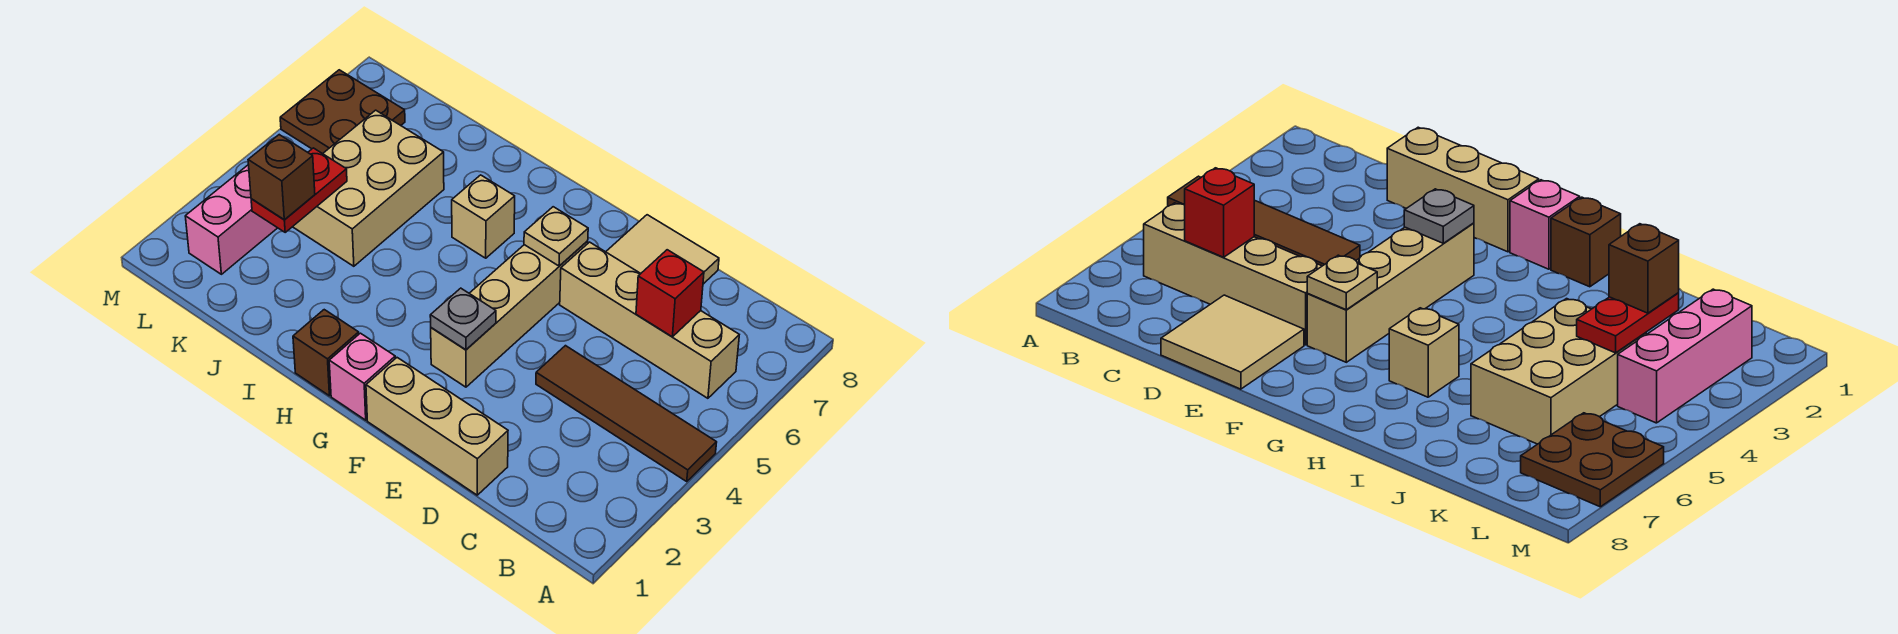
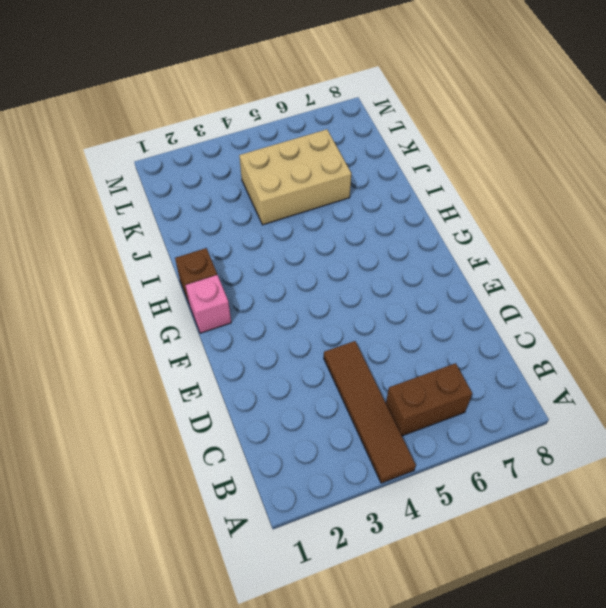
brown 1x2 brick [386,363,472,436] -> tan 1x4 brick [560,242,739,398]
none -> tan 1x3 brick [366,358,508,495]
none -> tan 2x2 tile [606,215,719,284]
none -> tan 1x4 brick [431,241,588,387]

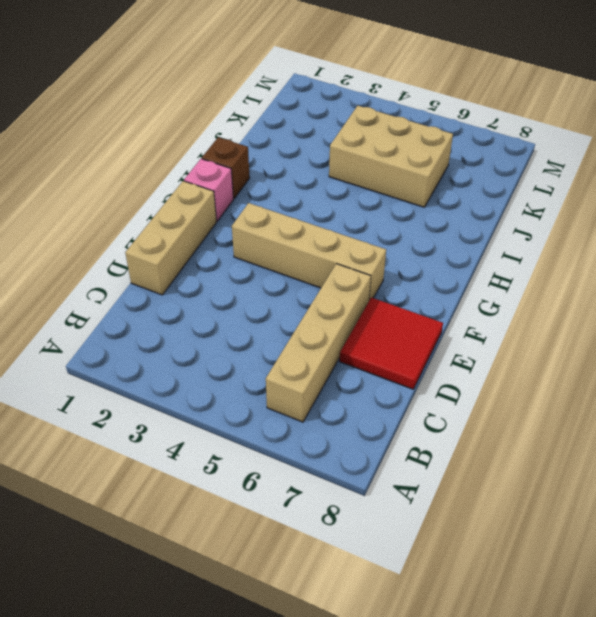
red 2x2 tile [340,297,443,389] -> tan 2x2 tile [606,215,719,284]
none -> brown 1x4 tile [536,346,717,482]
none -> tan 1x1 brick [452,175,515,258]
none -> pink 1x3 brick [185,165,277,274]

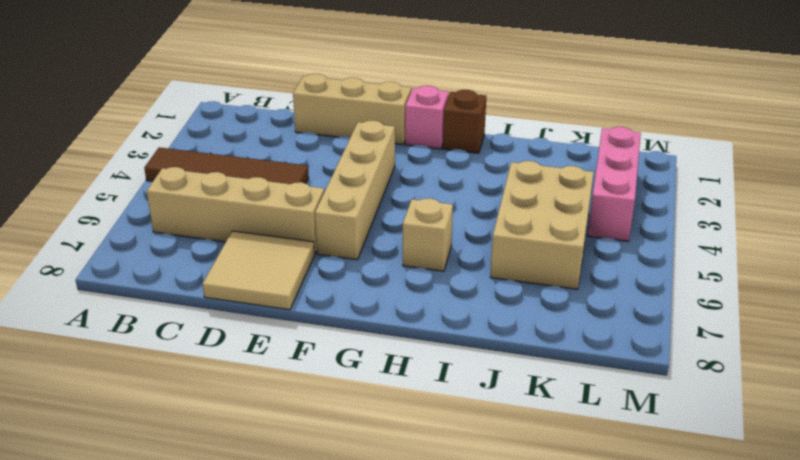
none -> brown 2x2 plate [280,70,405,154]
none -> red 1x1 brick [636,250,704,337]
none -> grey 1x1 plate [430,288,496,350]

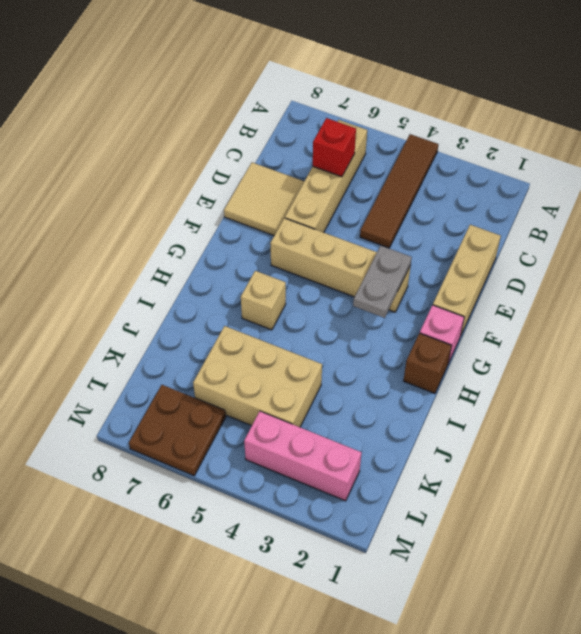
grey 1x2 plate [353,246,412,318] -> grey 1x1 plate [430,288,496,350]
none -> tan 1x1 plate [524,207,588,266]
none -> red 1x2 plate [251,148,347,232]
none -> brown 1x1 brick [248,135,315,220]

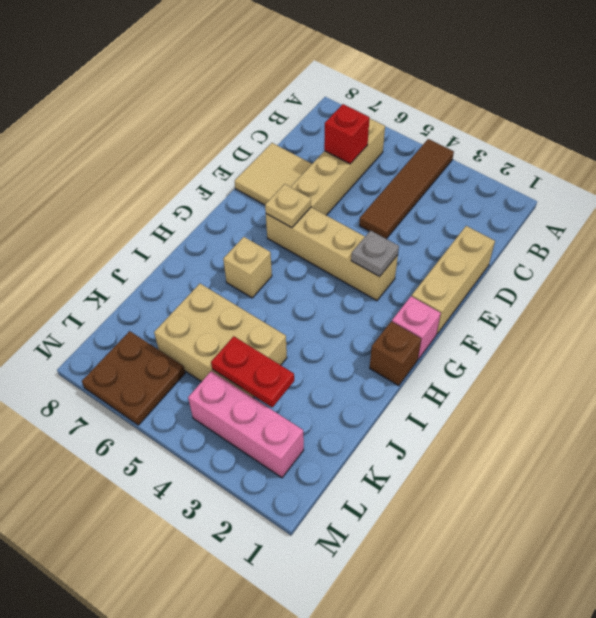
none -> brown 1x1 brick [248,135,315,220]

